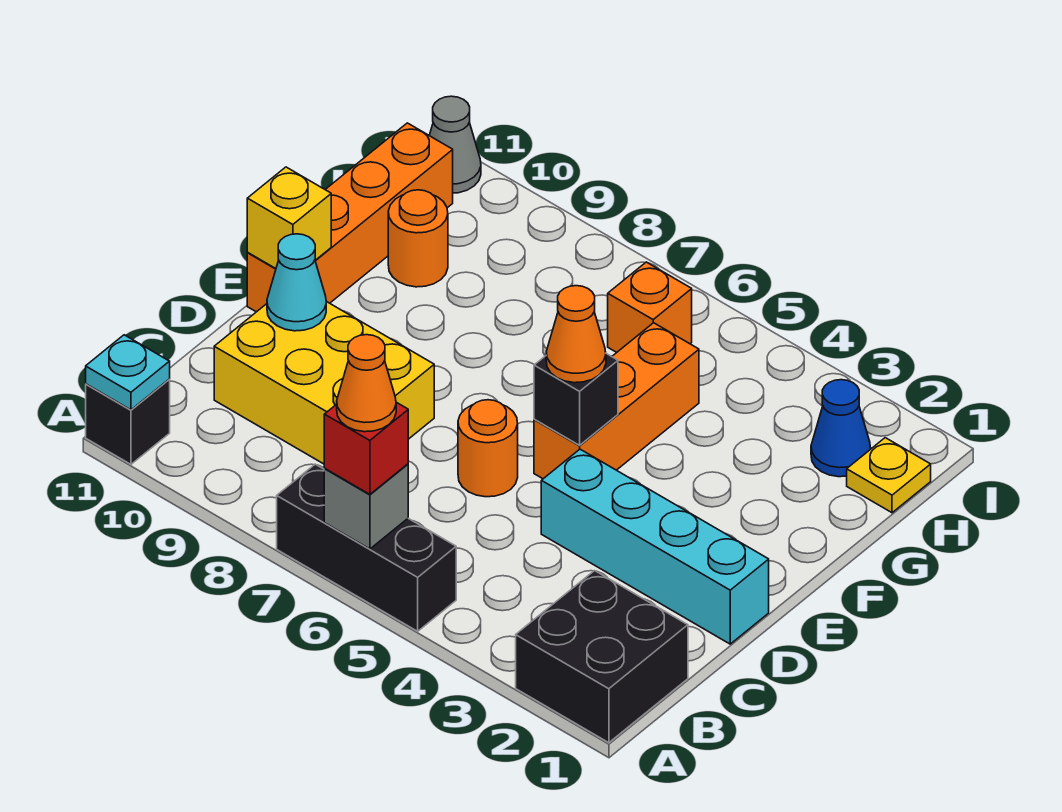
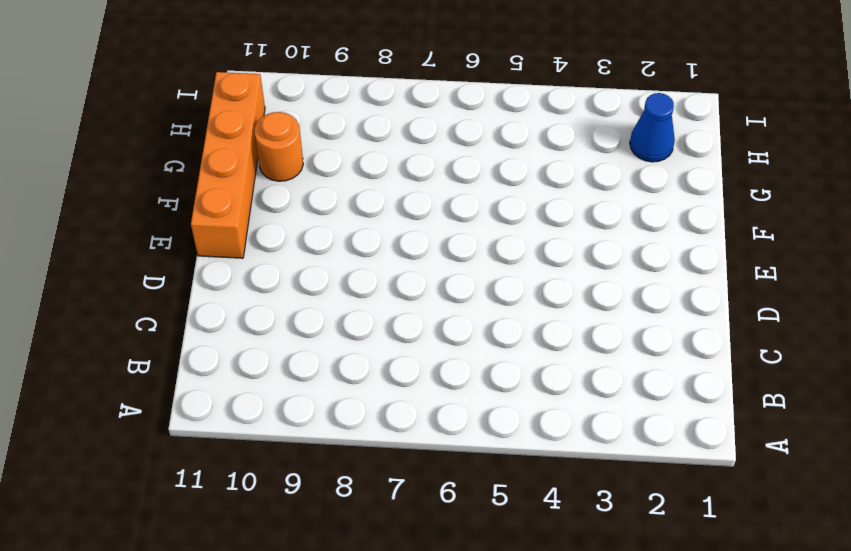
none -> black 2x2 brick [516,571,688,743]
none -> black 1x3 brick [277,464,456,631]
none -> black 1x1 brick [86,380,170,464]

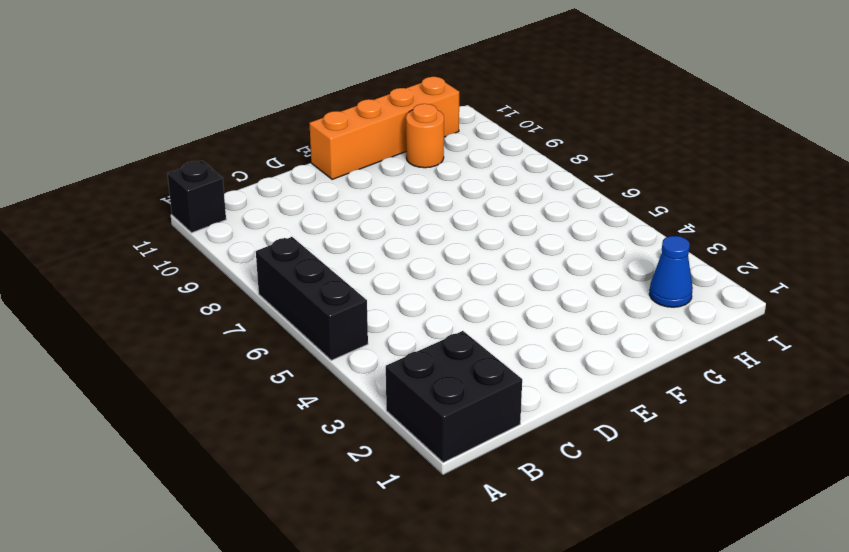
none -> yellow 2x3 brick [214,301,434,464]
none -> cyan 1x4 brick [541,449,769,644]
none -> orange 1x1 round brick [458,400,518,497]

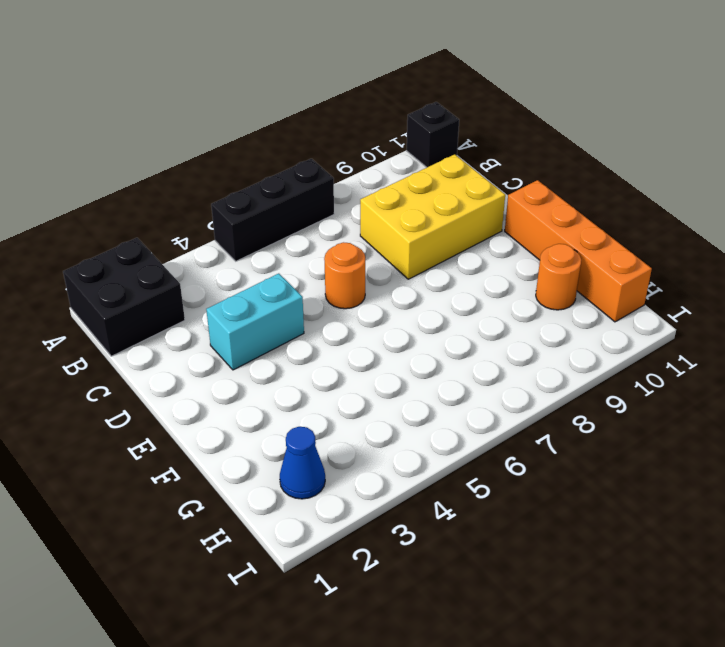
cyan 1x2 brick [206,274,304,370] -> cyan 1x4 brick [541,449,769,644]
none -> orange 1x3 brick [534,323,699,479]
none -> yellow 1x1 plate [847,438,931,513]
none -> orange 1x1 brick [608,262,692,353]

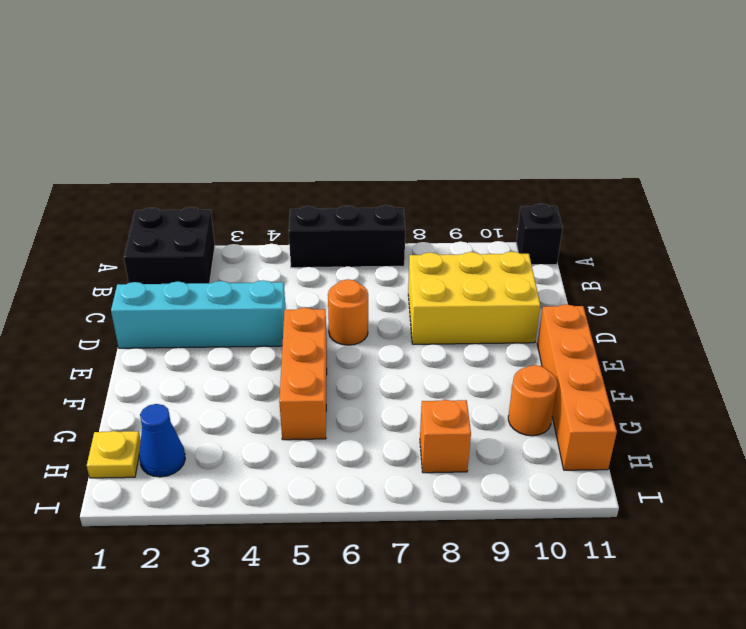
orange 1x1 brick [420,400,471,473] -> orange 1x1 brick moved to [608,262,692,353]
none -> grey 1x1 cone [429,96,481,193]
none -> grey 1x1 brick [324,464,408,549]
none -> cyan 1x1 plate [86,335,170,410]

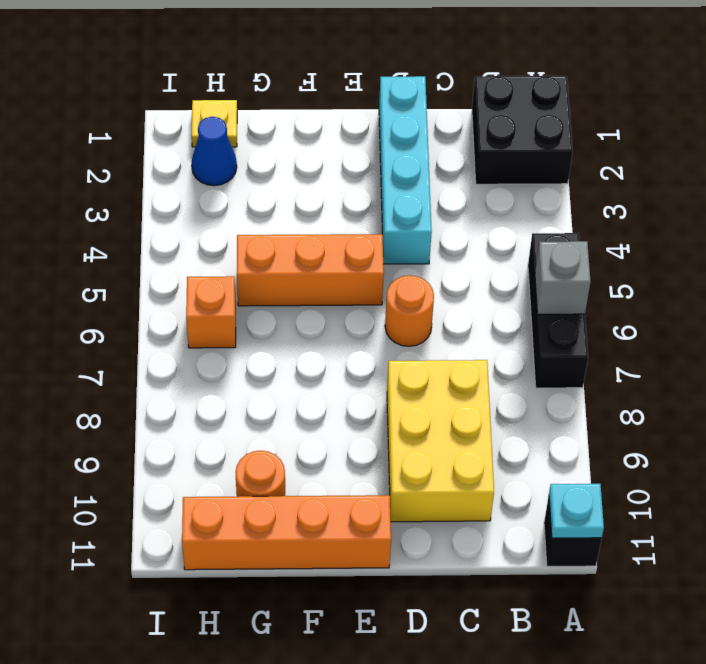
none -> grey 1x1 cone [429,96,481,193]
none -> cyan 1x1 cone [267,234,326,331]
none -> black 1x1 brick [534,354,618,445]

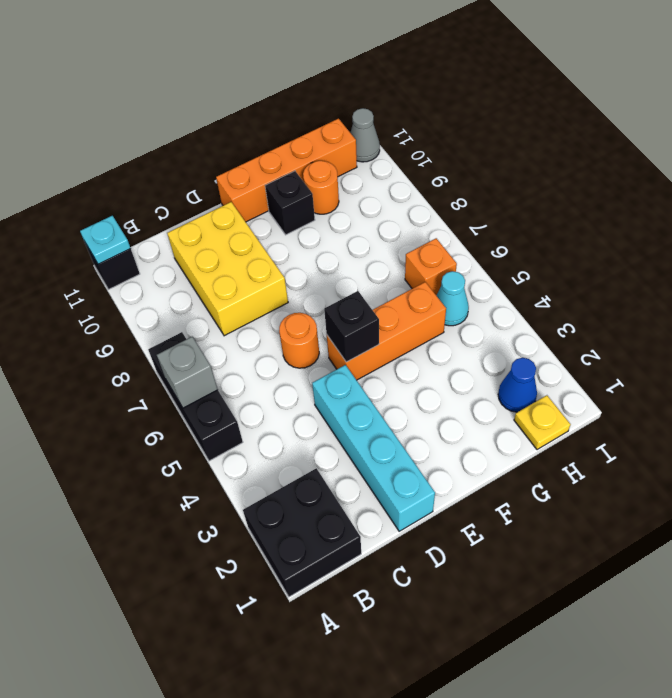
black 1x1 brick [265,171,315,235] -> none
cyan 1x1 cone [436,271,469,326] -> cyan 1x1 cone moved to [267,234,326,331]
none -> yellow 1x1 brick [247,167,331,269]
none -> red 1x1 brick [324,402,408,494]
none -> orange 1x1 cone [546,286,606,383]

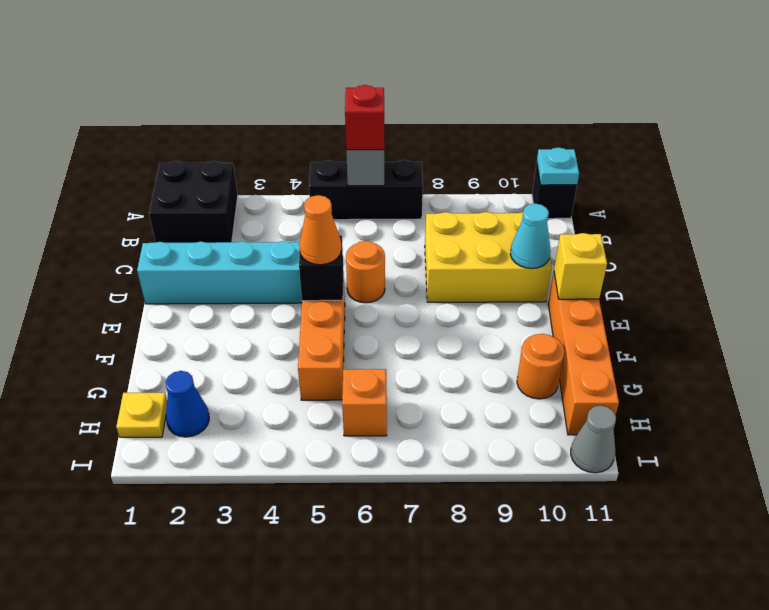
none -> orange 1x1 cone [337,335,396,432]

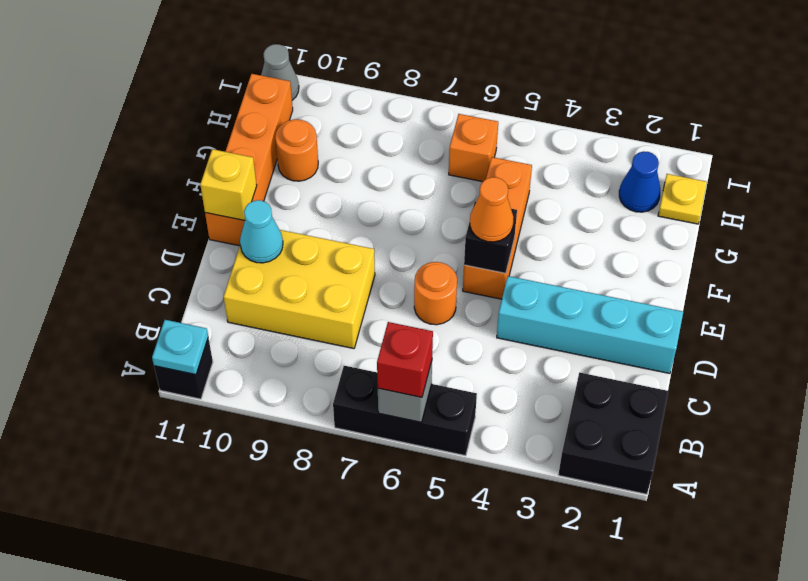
none -> orange 1x1 cone [337,335,396,432]

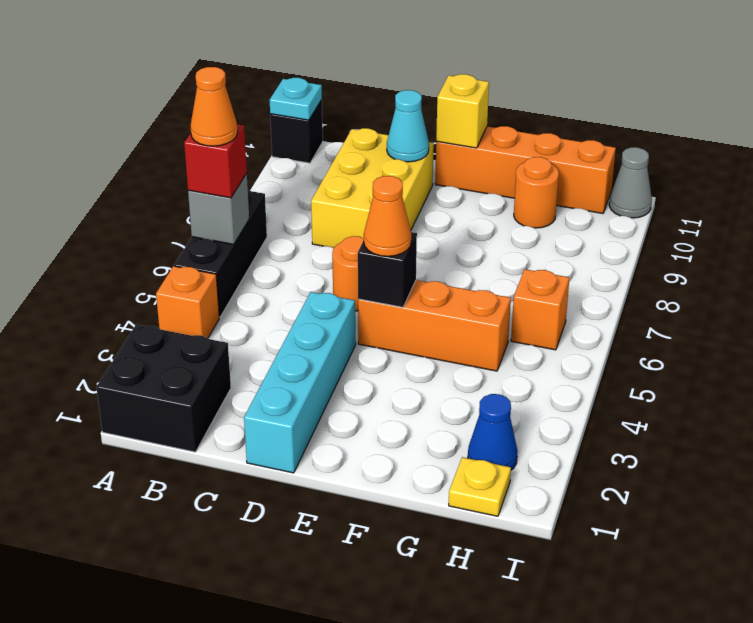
orange 1x1 brick [156,266,219,338] -> none

